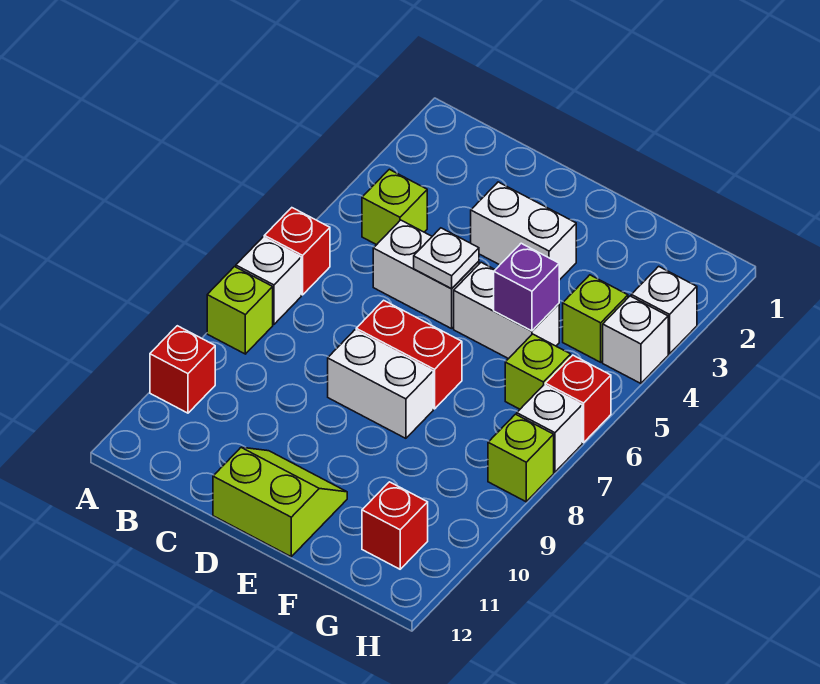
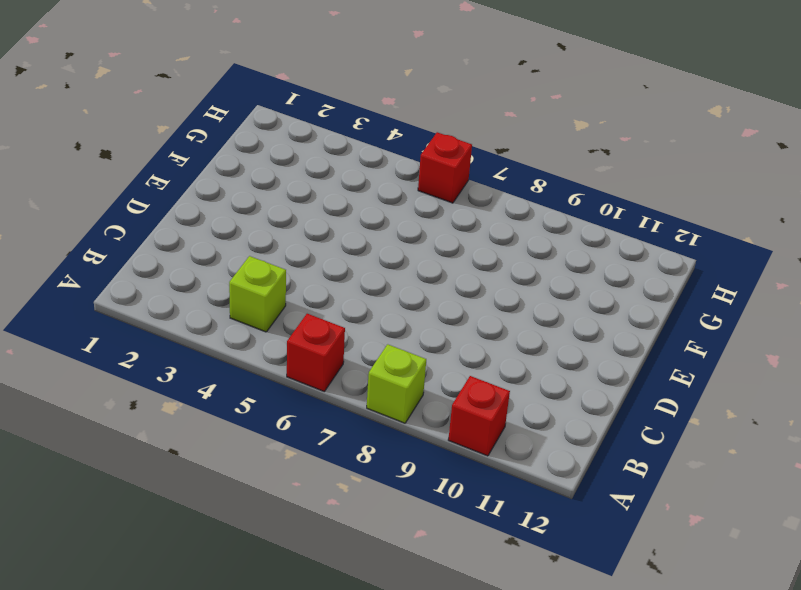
none -> white 1x1 brick [236,237,301,324]
none -> white 1x2 brick [373,220,479,329]
none -> white 1x2 brick [471,182,576,280]

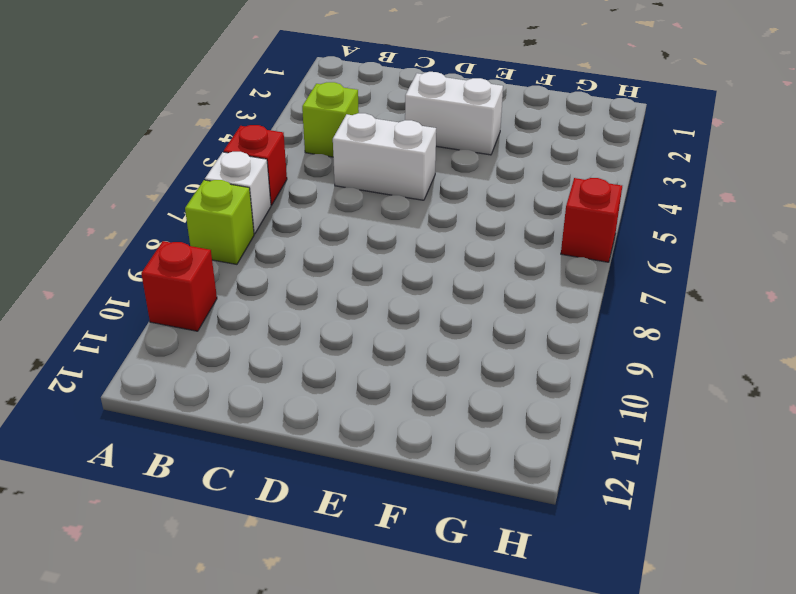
none -> red 1x2 brick [356,300,462,409]
none -> white 1x2 brick [328,330,433,438]
none -> lime 2x2 slope [213,447,347,557]

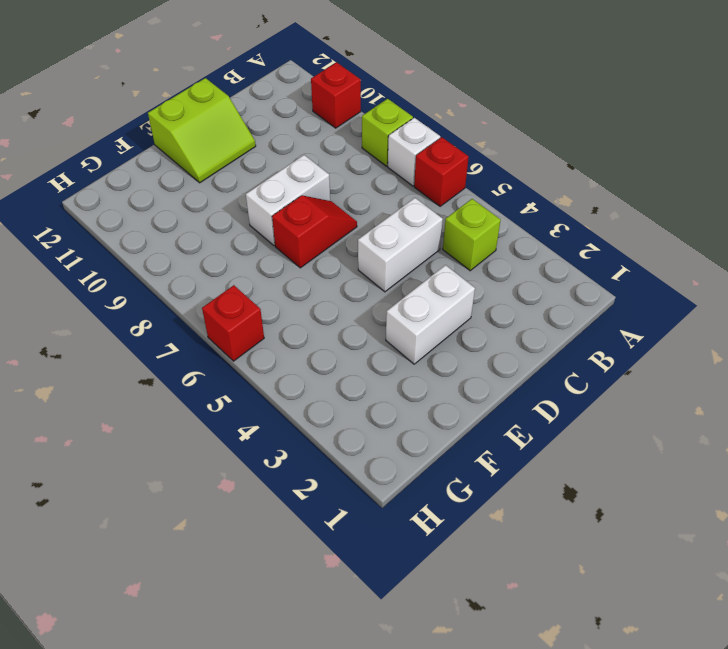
red 1x2 slope [272,195,357,268] -> red 1x2 brick [356,300,462,409]
none -> white 1x2 brick [454,262,559,359]
none -> lime 1x1 brick [563,275,628,362]
none -> lime 1x1 brick [505,334,571,409]

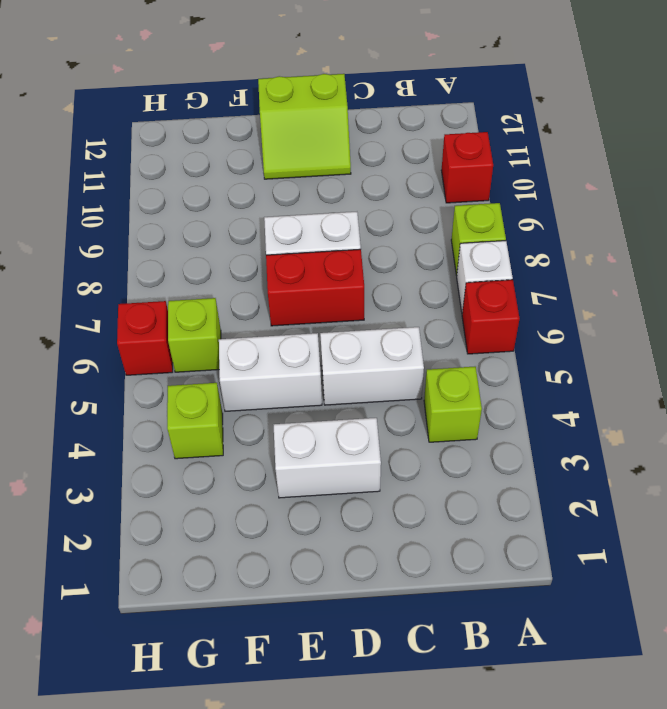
none -> red 1x1 brick [362,482,428,569]
none -> white 1x1 brick [631,266,697,354]
none -> white 1x1 brick [603,296,668,383]

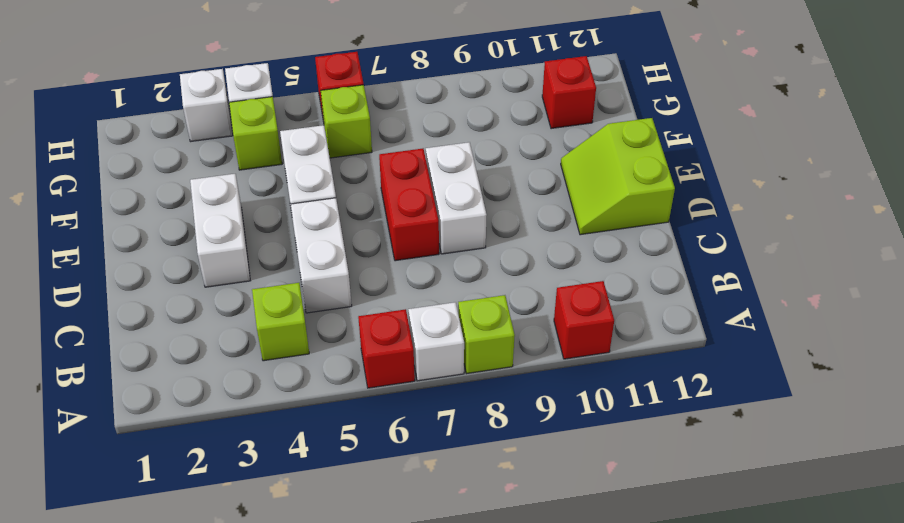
none -> white 1x1 brick [517,385,582,472]
none -> lime 1x1 brick [488,414,554,502]
none -> white 1x1 plate [414,228,479,289]

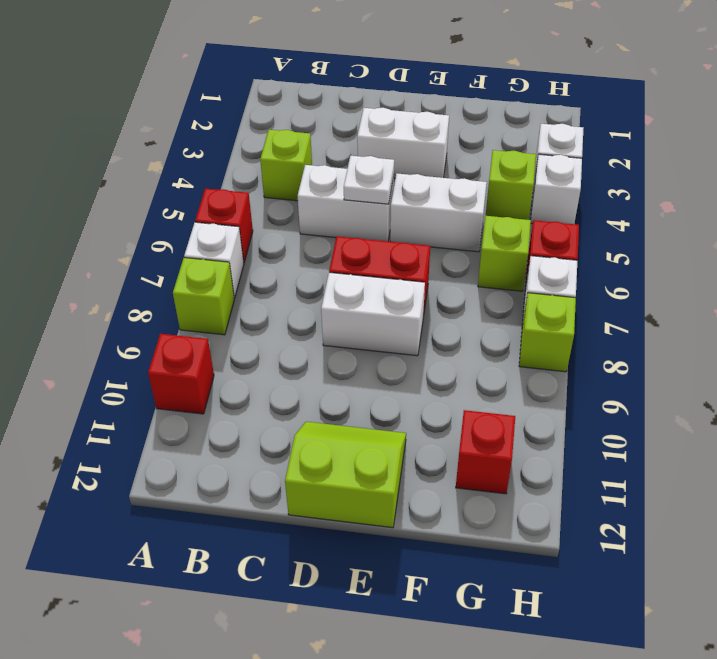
none -> purple 1x1 brick [494,243,559,331]

